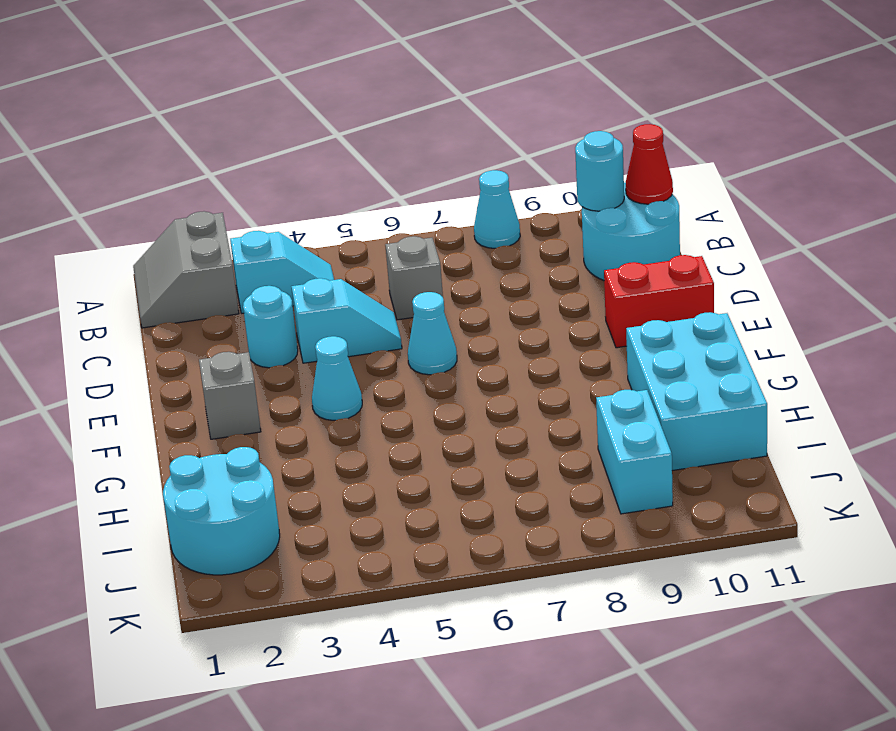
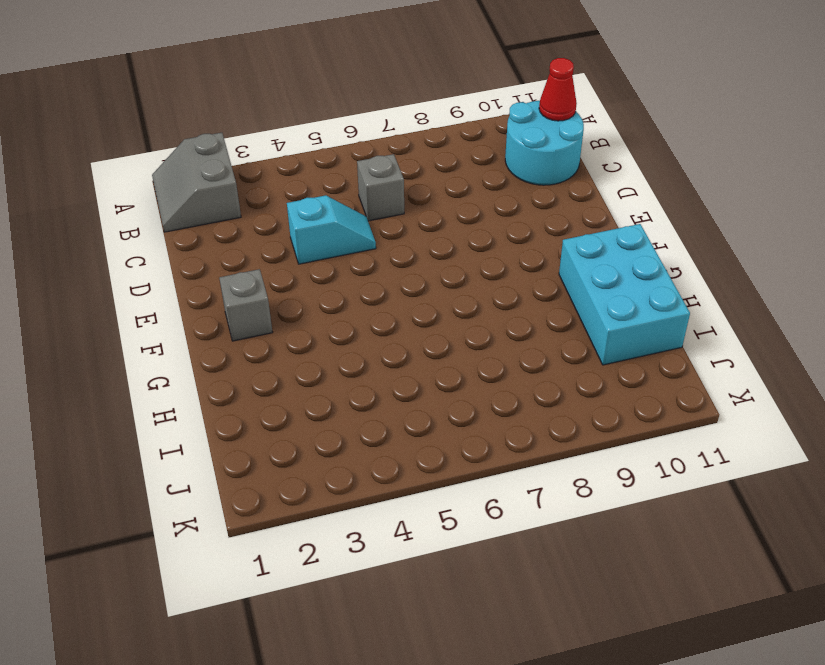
none -> cyan 1x1 cone [474,170,520,248]
none -> cyan 1x2 slope [230,231,334,313]
none -> cyan 1x1 round brick [243,286,298,368]

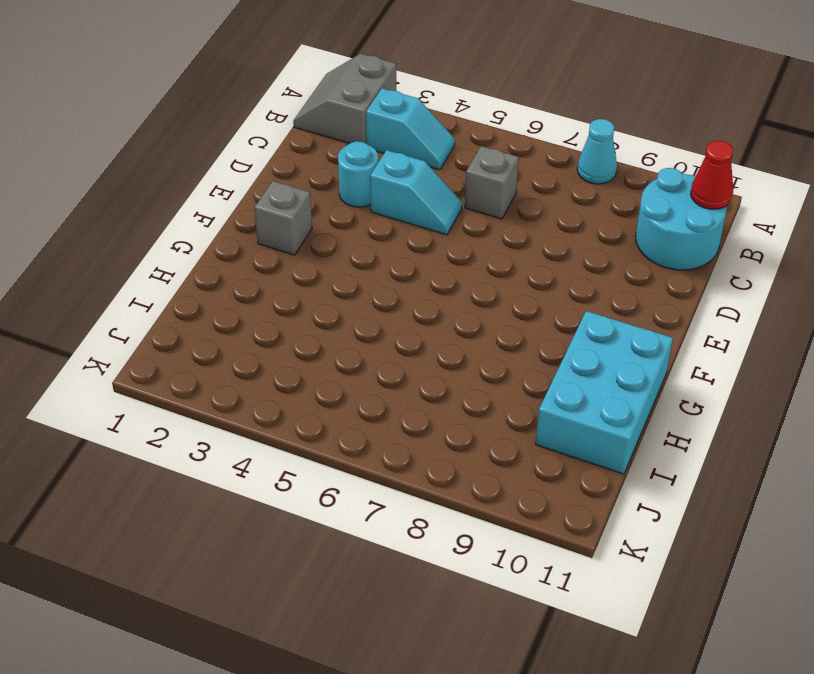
none -> cyan 1x1 cone [408,292,457,375]
none -> red 1x2 brick [604,255,714,348]
none -> cyan 1x1 cone [312,336,362,420]

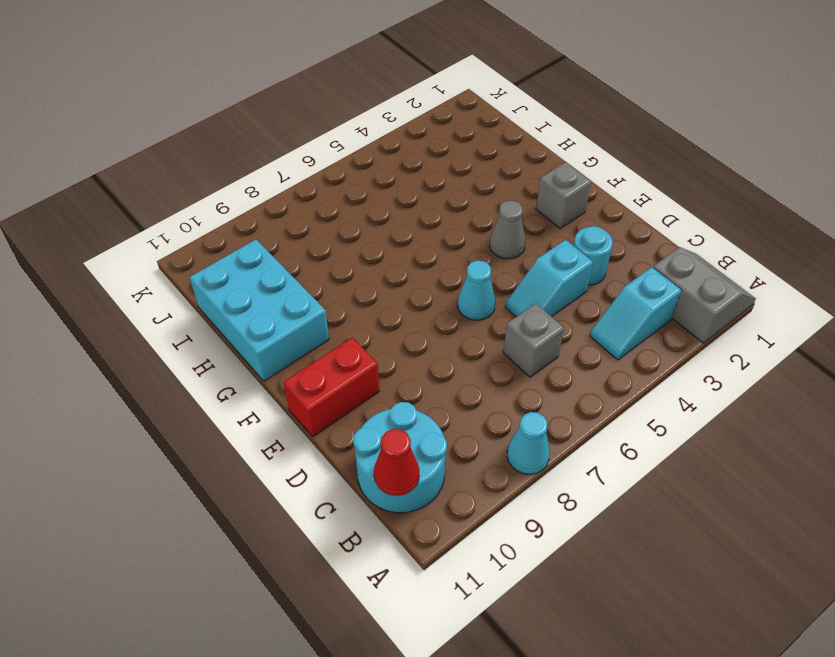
grey 1x1 cone [490,201,526,259] -> cyan 1x1 cone [312,336,362,420]
none -> cyan 2x2 round brick [163,447,280,575]
none -> cyan 1x2 brick [596,390,673,514]
none -> cyan 1x1 round brick [575,131,624,211]

